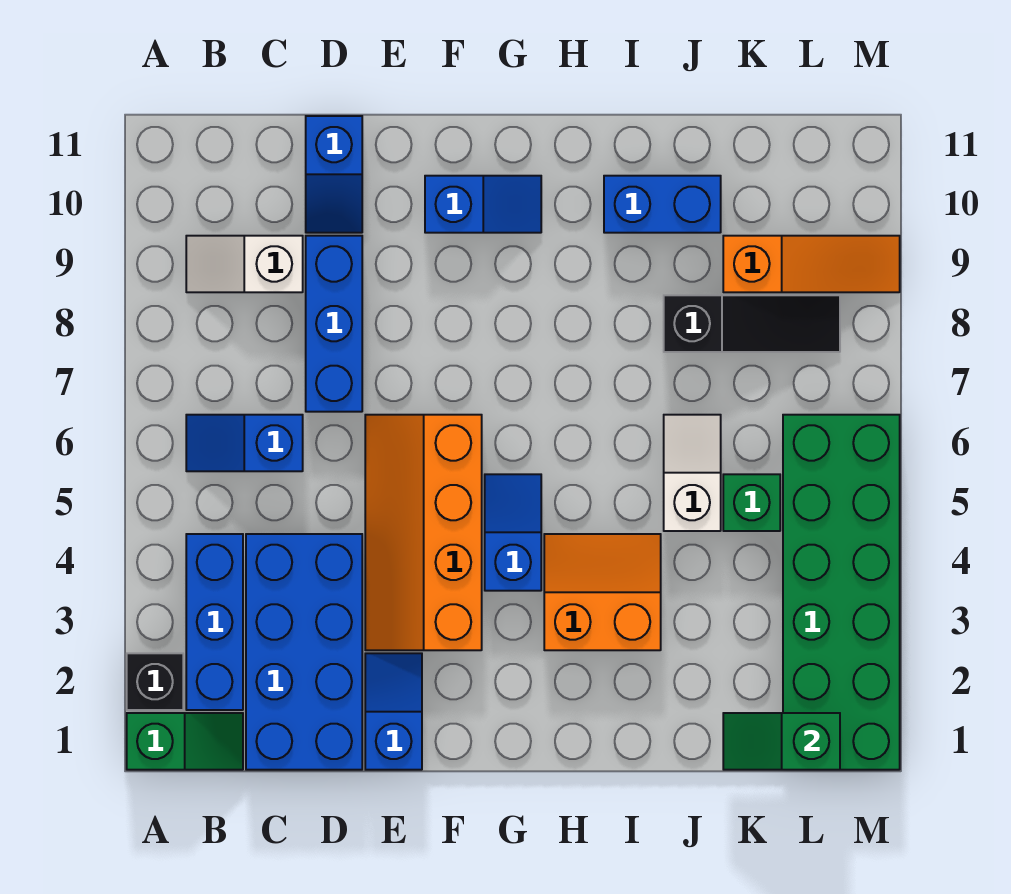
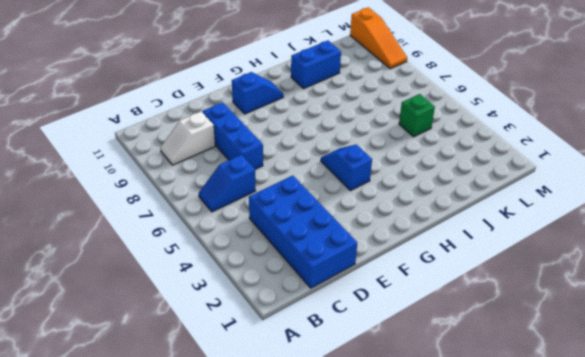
orange 1x3 slope [350,7,407,69] -> orange 1x3 slope turned to [723,236,900,292]
none -> green 1x2 slope [127,713,243,770]
none -> black 1x1 brick [127,653,183,710]
none -> blue 1x3 brick [186,534,243,710]

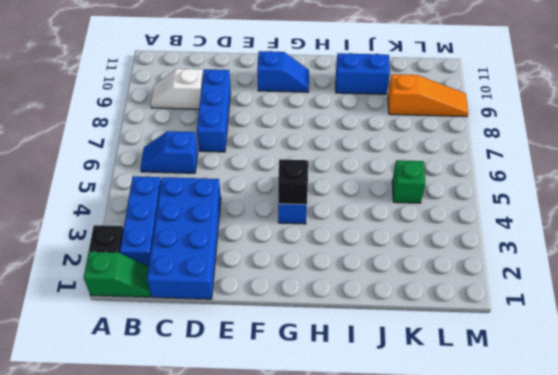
black 1x1 brick [278,159,308,205] -> none
none -> blue 1x2 slope [306,116,362,233]
none -> blue 1x2 slope [365,653,422,770]
none -> orange 2x4 slope [365,415,482,650]

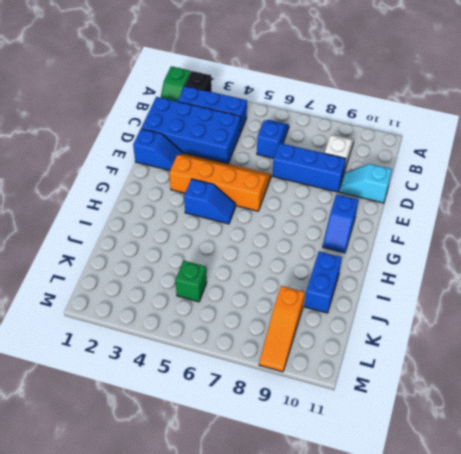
cyan 1x2 slope [340,164,392,203] -> blue 1x2 slope [306,116,362,233]
none -> orange 2x2 slope [544,534,661,650]
none -> white 1x2 slope [664,415,721,531]
none -> black 1x3 slope [664,295,840,352]

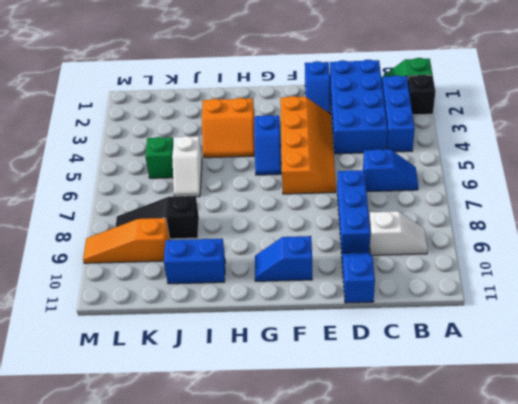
none -> green 2x6 brick [783,415,900,770]
none -> green 1x2 slope [723,713,840,770]

